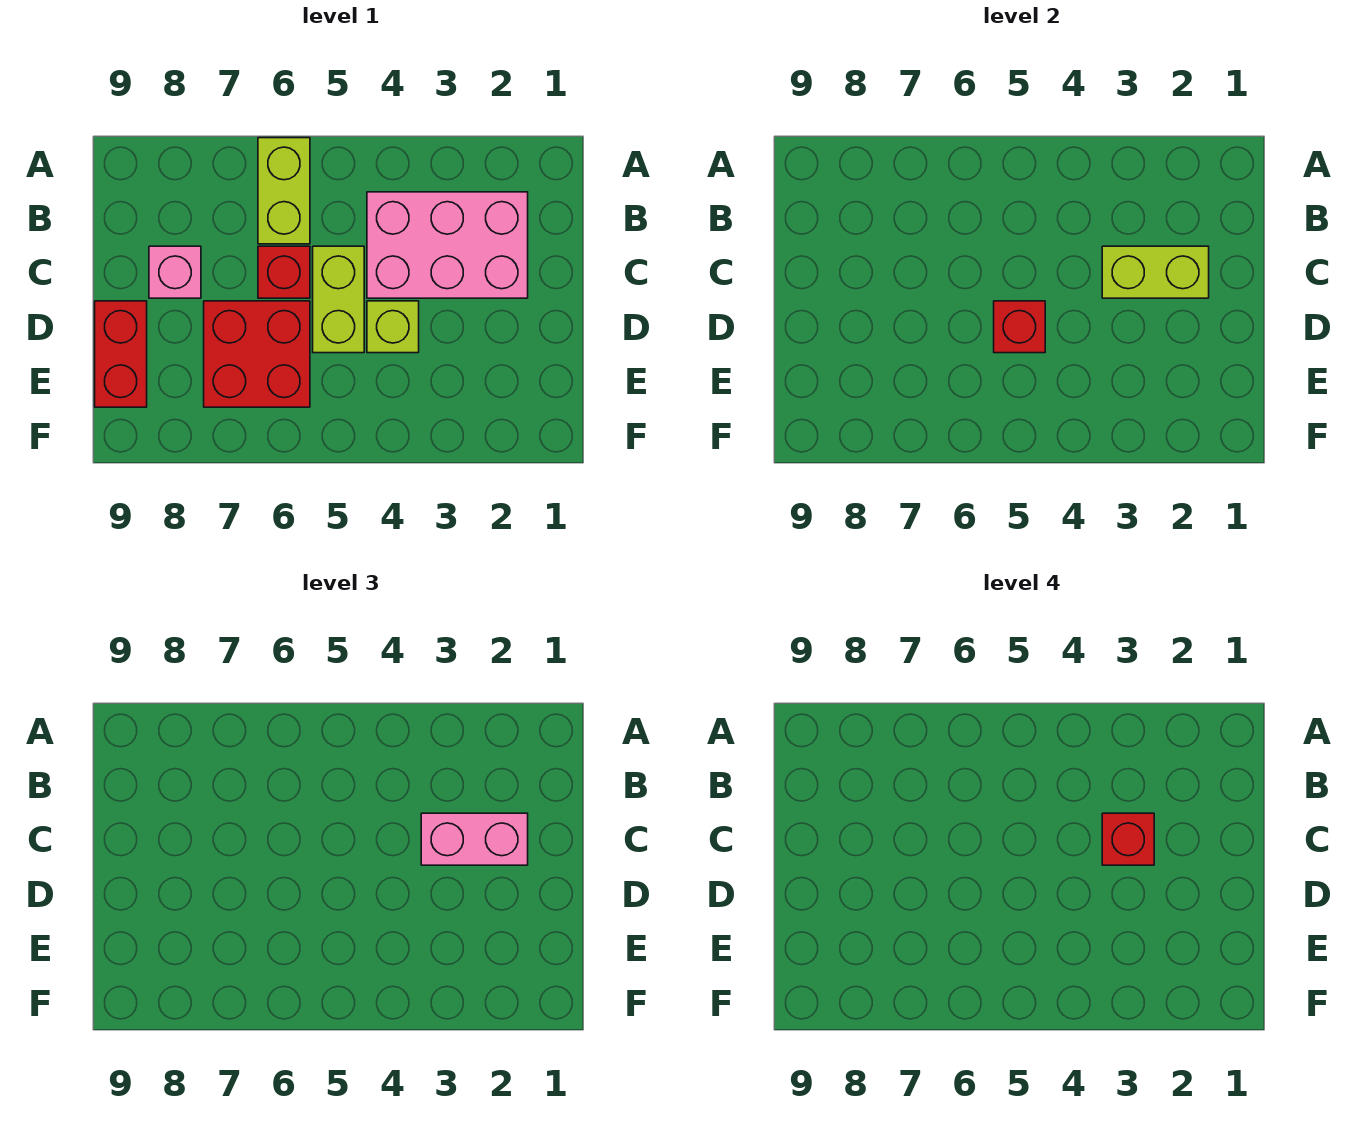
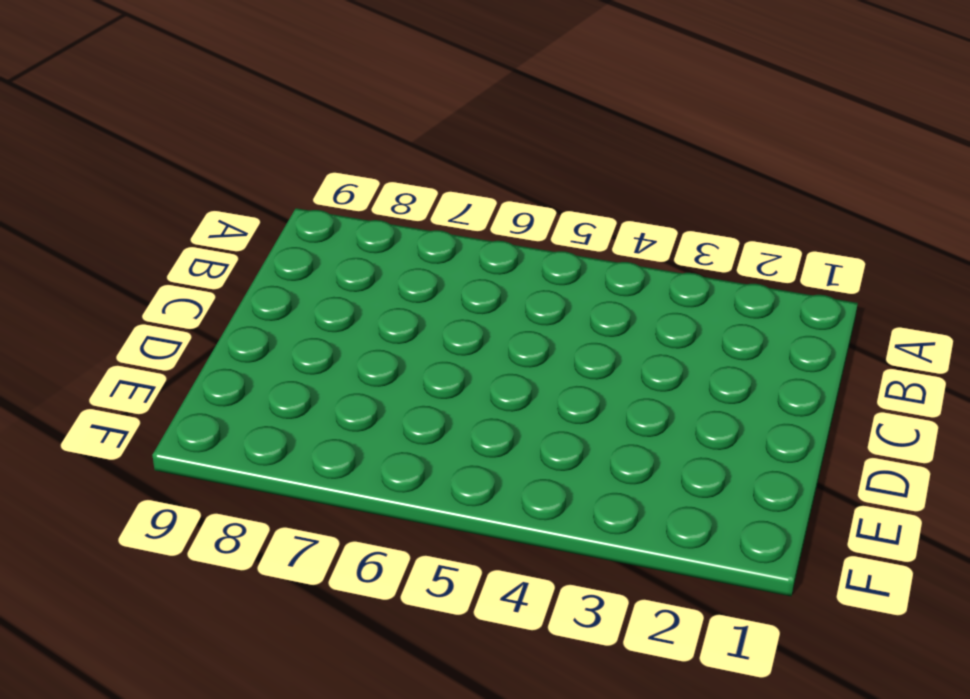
none -> lime 1x2 brick [258,138,310,244]
none -> pink 2x3 brick [367,192,528,298]
none -> lime 1x2 brick [313,246,364,353]

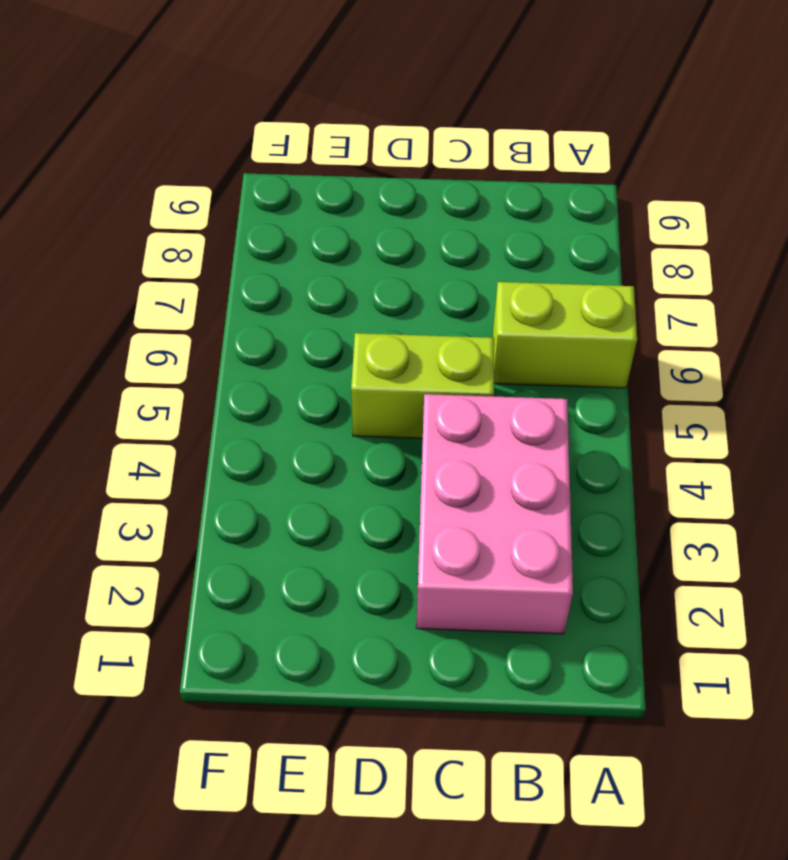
none -> red 1x1 brick [258,246,310,298]
none -> pink 1x1 brick [149,246,201,298]
none -> lime 1x1 brick [367,301,419,353]

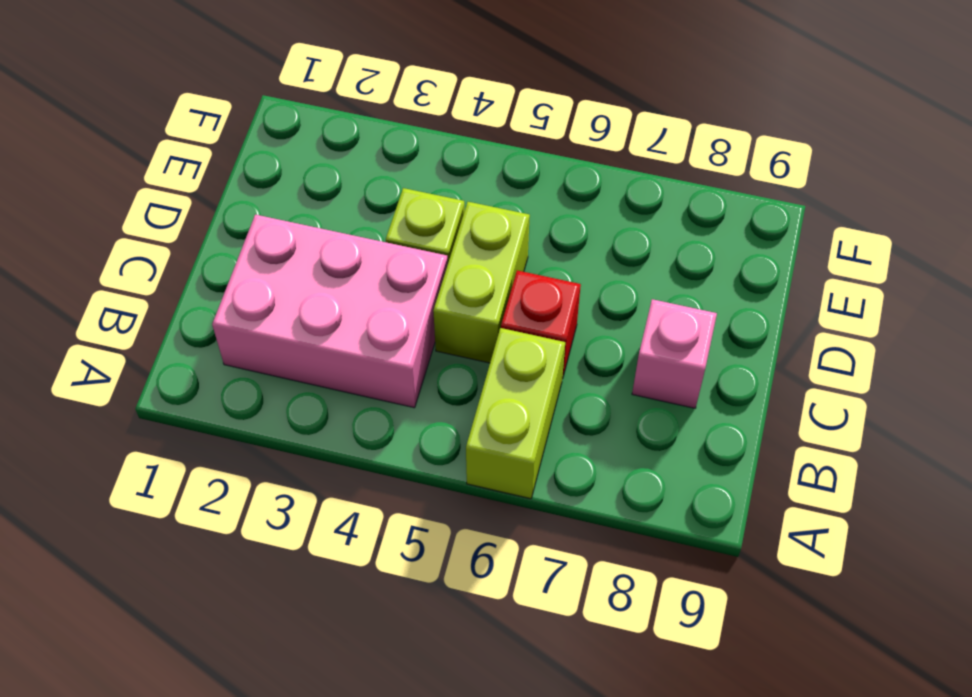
none -> red 2x2 brick [204,301,310,407]
none -> red 1x2 brick [95,301,147,407]
none -> lime 1x2 brick [1102,246,1209,298]

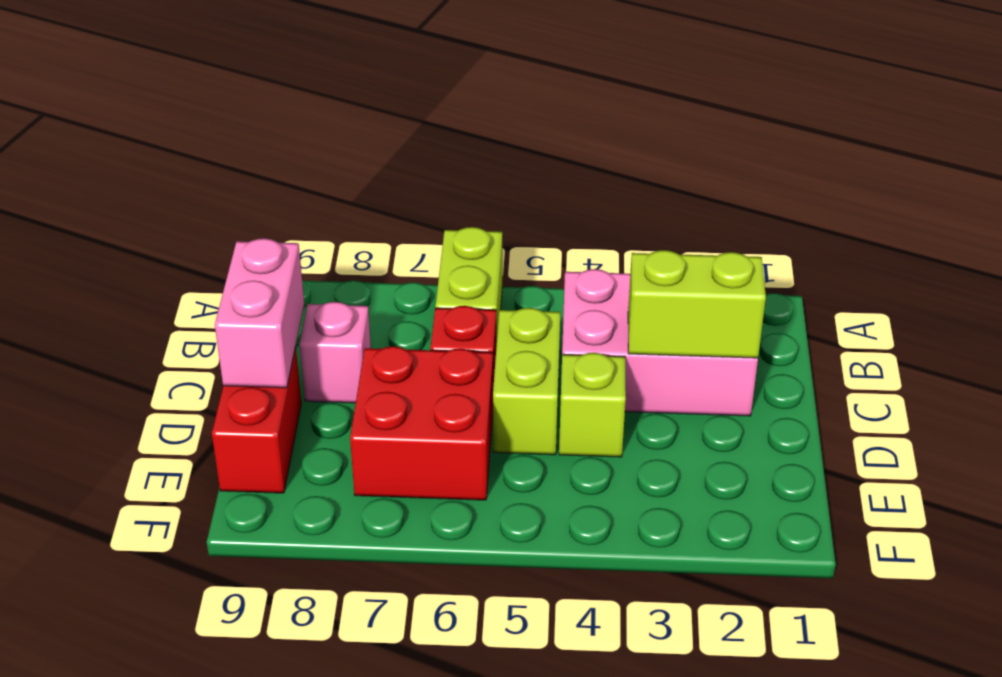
pink 1x2 brick [215,238,304,388] -> pink 1x2 brick turned to [421,813,528,865]
none -> red 1x1 brick [994,301,1045,353]
none -> red 1x1 brick [1102,813,1154,865]

